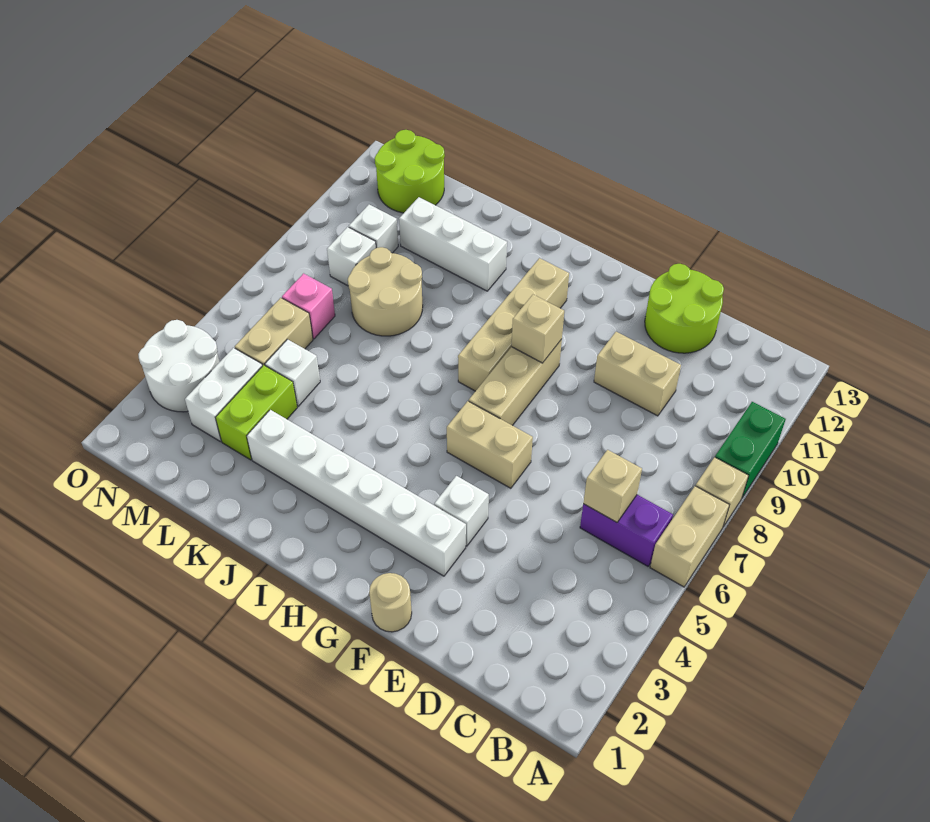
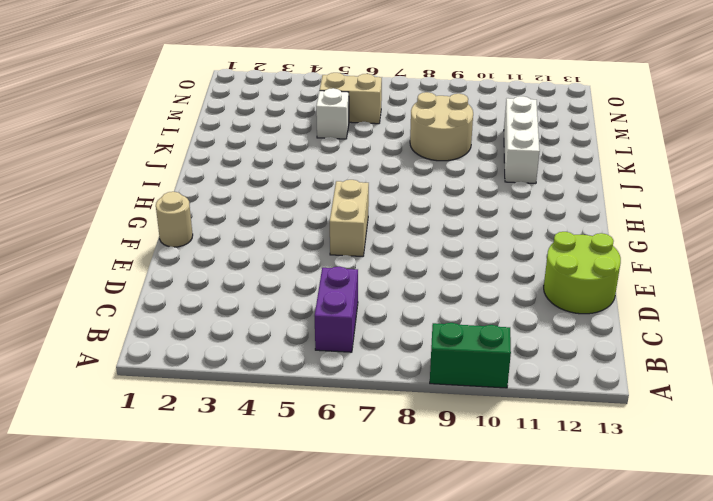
none -> tan 1x2 brick [650,486,729,587]
none -> tan 1x1 brick [696,457,749,527]
none -> tan 1x2 brick [594,332,681,416]

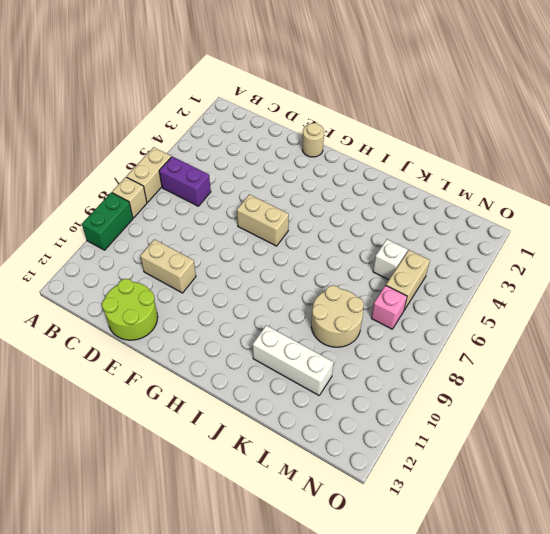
none -> white 1x6 brick [247,410,466,576]
none -> white 1x1 brick [434,476,489,546]
none -> tan 1x3 brick [469,339,562,425]

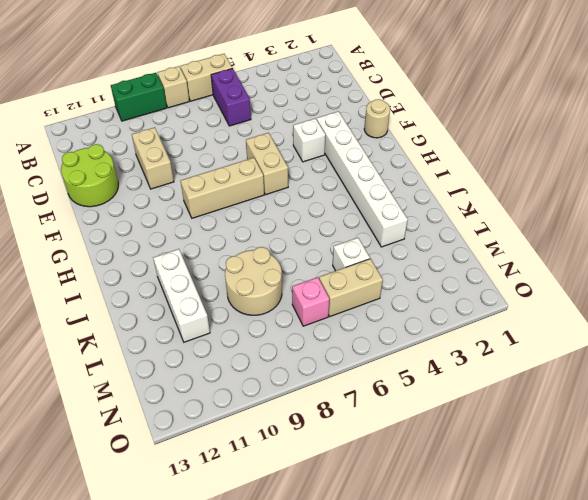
none -> tan 1x4 brick [458,258,569,391]
none -> lime 1x2 brick [216,365,297,460]
none -> white 1x2 brick [185,348,262,442]

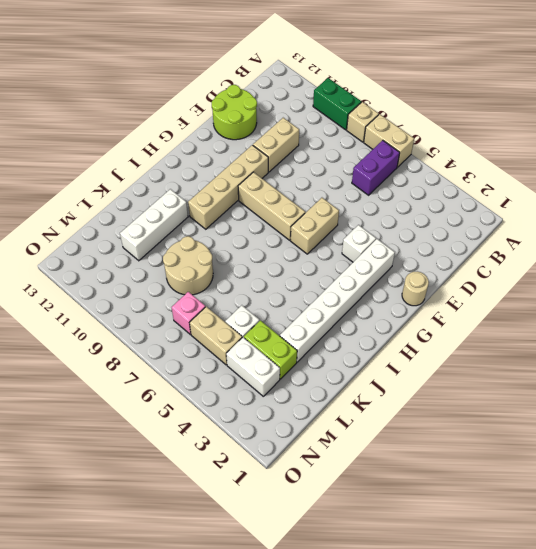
tan 1x4 brick [188,145,268,229] -> tan 1x4 brick turned to [458,258,569,391]
none -> white 1x1 brick [327,227,376,286]
none -> white 1x1 brick [349,205,398,253]
none -> lime 2x2 round brick [375,130,445,213]

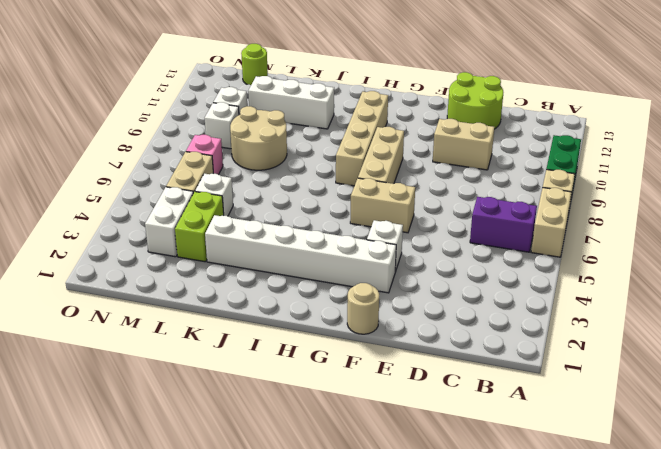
lime 1x1 round brick [241,44,268,85] -> lime 2x2 round brick [375,130,445,213]
none -> white 2x2 round brick [138,320,219,412]
none -> tan 1x1 brick [583,450,642,522]
none -> tan 1x1 brick [512,295,564,363]

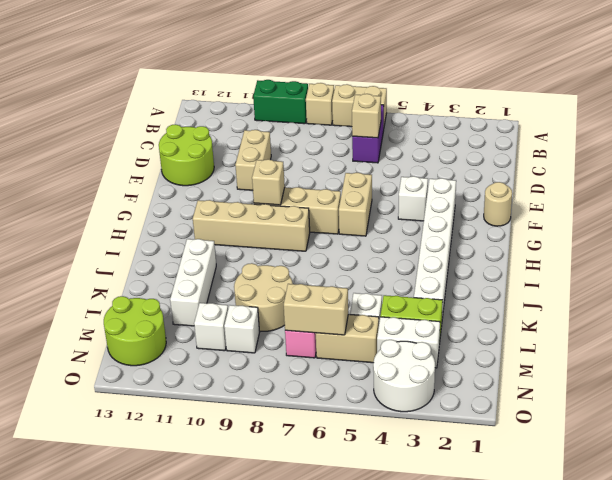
tan 1x2 brick [284,284,348,335] -> none

